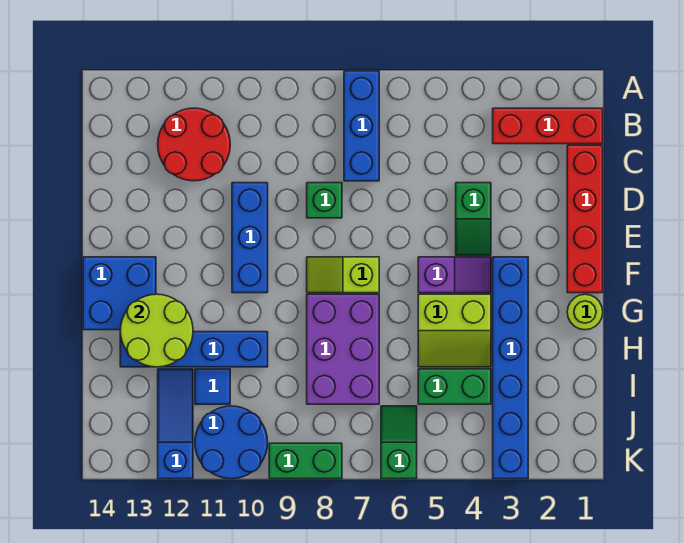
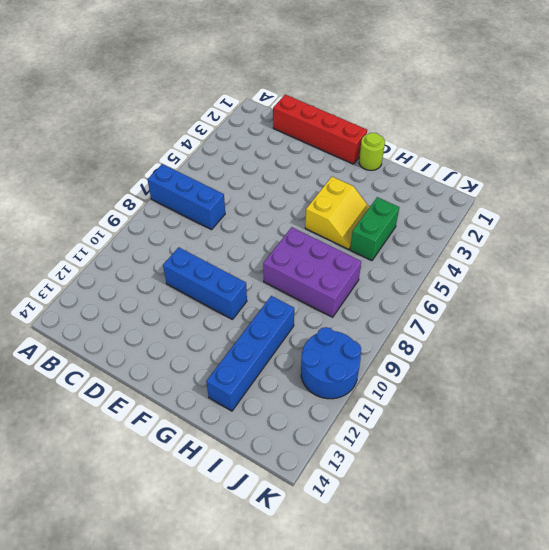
yellow 2x2 slope [305,177,370,249] -> lime 2x2 slope [418,294,491,367]
none -> red 1x3 brick [493,108,603,144]
none -> red 2x2 round brick [158,108,230,181]
none -> green 1x2 slope [456,183,491,255]

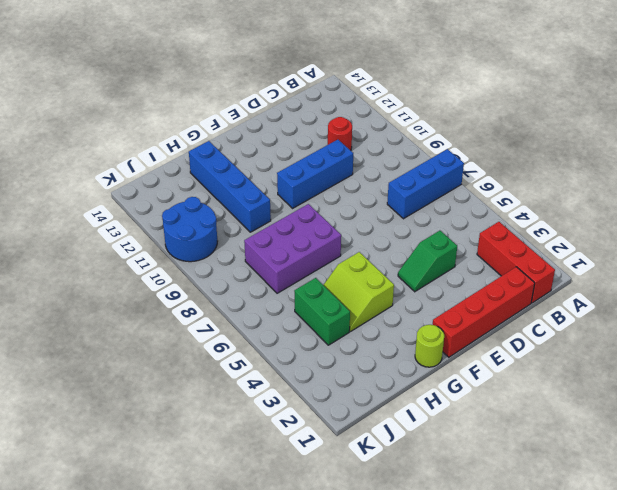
red 1x1 round brick [328,117,352,150] -> red 2x2 round brick [158,108,230,181]
none -> green 1x1 brick [307,183,342,218]
none -> blue 1x6 brick [493,257,528,479]
none -> purple 1x2 slope [418,257,491,293]

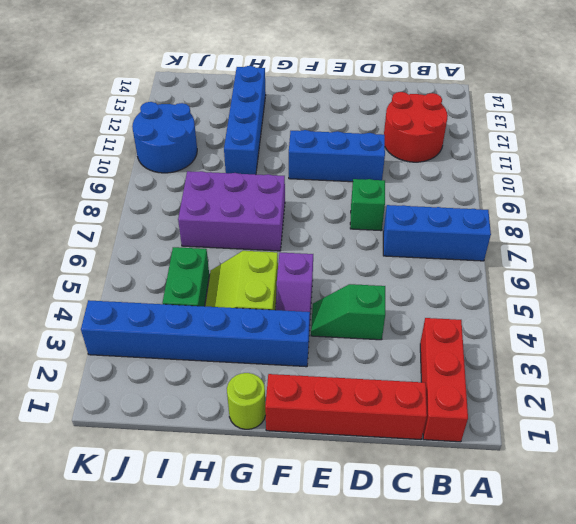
none -> lime 1x2 slope [307,257,379,293]
none -> blue 2x2 brick [83,257,156,330]
none -> blue 1x1 tile [195,369,230,404]

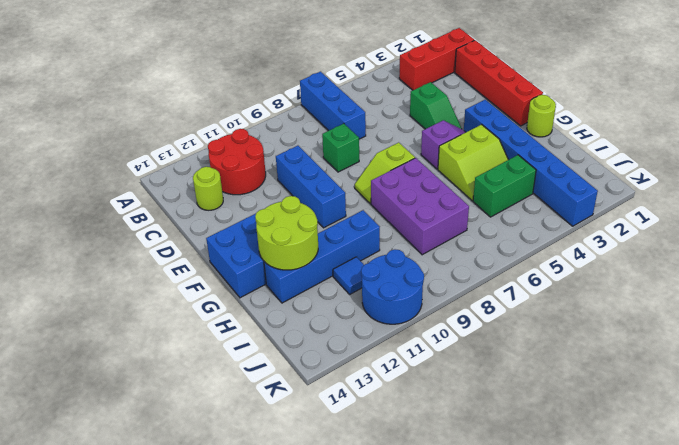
lime 1x1 round brick [193,167,223,210] -> none
none -> blue 1x3 slope [158,369,193,479]
none -> green 1x2 slope [381,406,417,479]
none -> green 1x2 brick [269,443,342,479]

